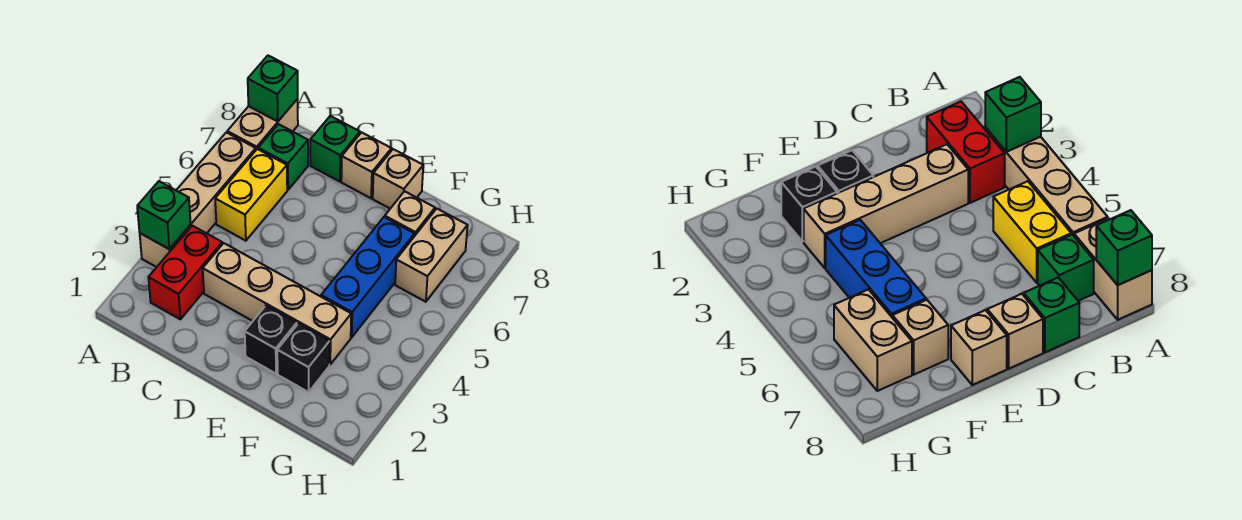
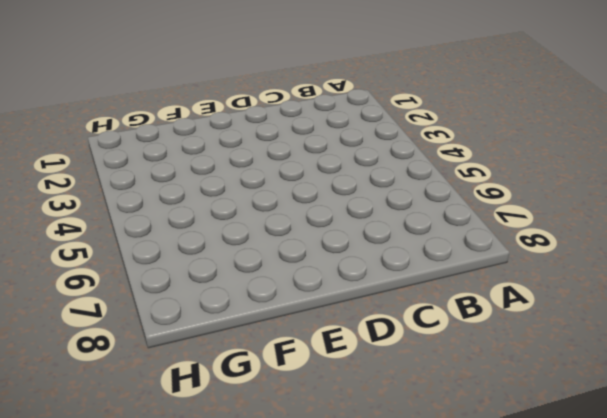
none -> tan 1x4 brick [140,132,256,267]
none -> tan 1x2 brick [227,99,298,150]
none -> red 1x2 brick [148,226,222,319]

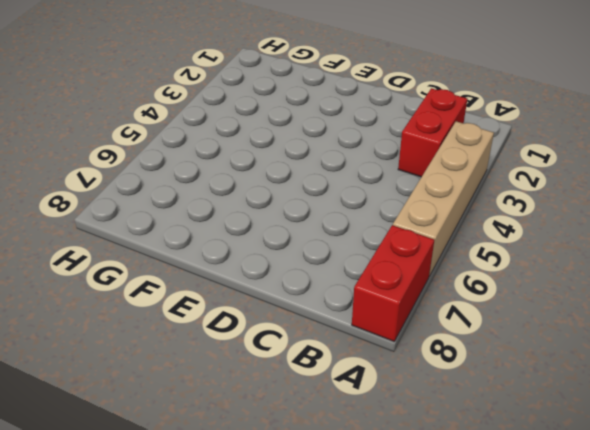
red 1x2 brick [352,225,434,341] -> tan 1x2 brick [227,99,298,150]
none -> yellow 1x2 brick [215,149,287,241]
none -> green 1x1 brick [258,124,308,190]
none -> tan 1x4 brick [203,243,351,364]

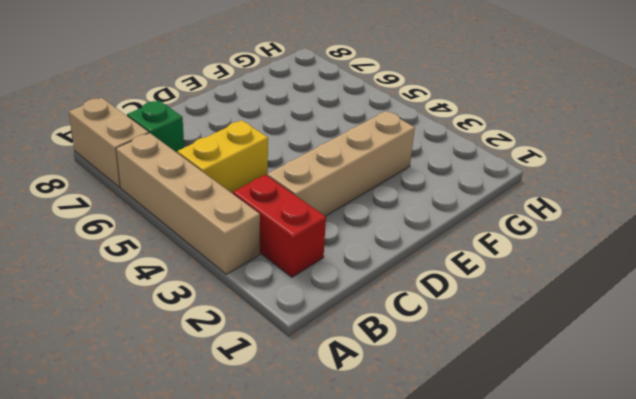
yellow 1x2 brick [177,120,268,194] -> yellow 1x2 brick turned to [215,149,287,241]
none -> green 1x1 brick [310,116,360,182]
none -> tan 1x1 brick [341,132,391,198]
none -> black 1x1 brick [245,306,297,374]

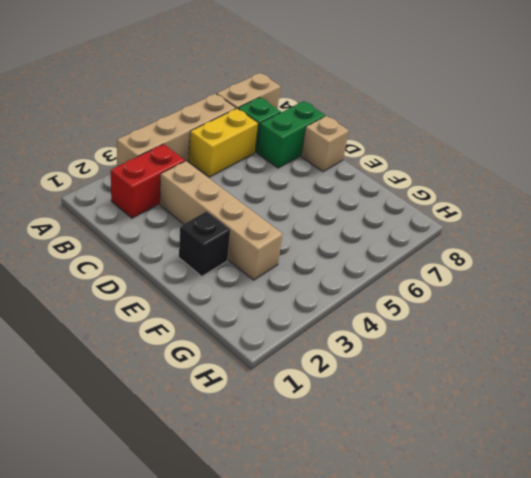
green 1x2 brick [257,101,325,168] -> green 1x1 brick [310,116,360,182]
none -> tan 1x1 brick [373,149,423,209]
none -> black 1x1 brick [277,324,330,392]
none -> blue 1x3 brick [321,217,415,337]

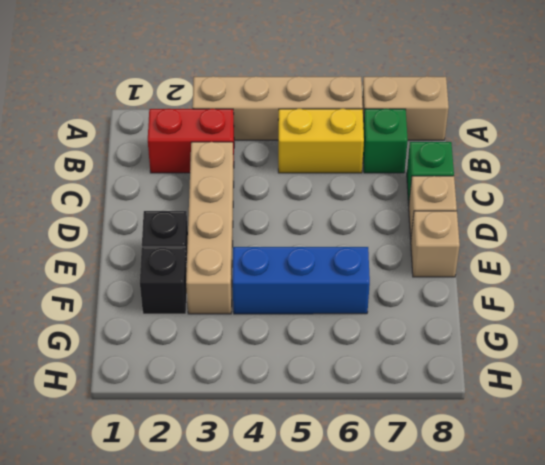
none -> tan 1x1 brick [385,191,435,236]
none -> tan 1x2 brick [395,209,468,302]
none -> green 1x1 brick [137,181,191,249]

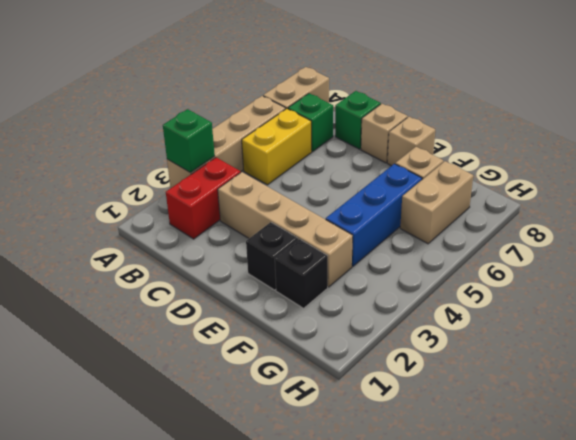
none -> green 1x1 brick [248,56,298,122]

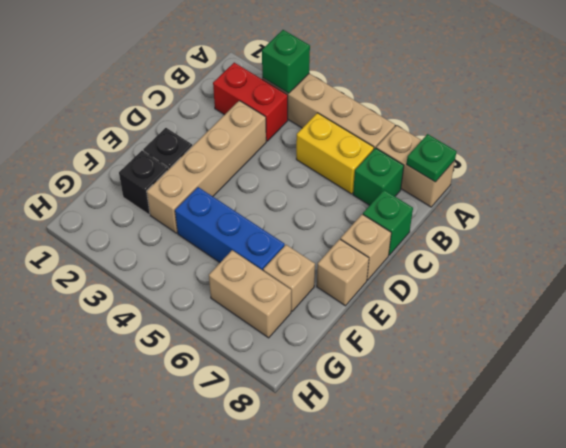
green 1x1 plate [406,134,457,182] -> green 1x1 brick [248,56,298,122]

